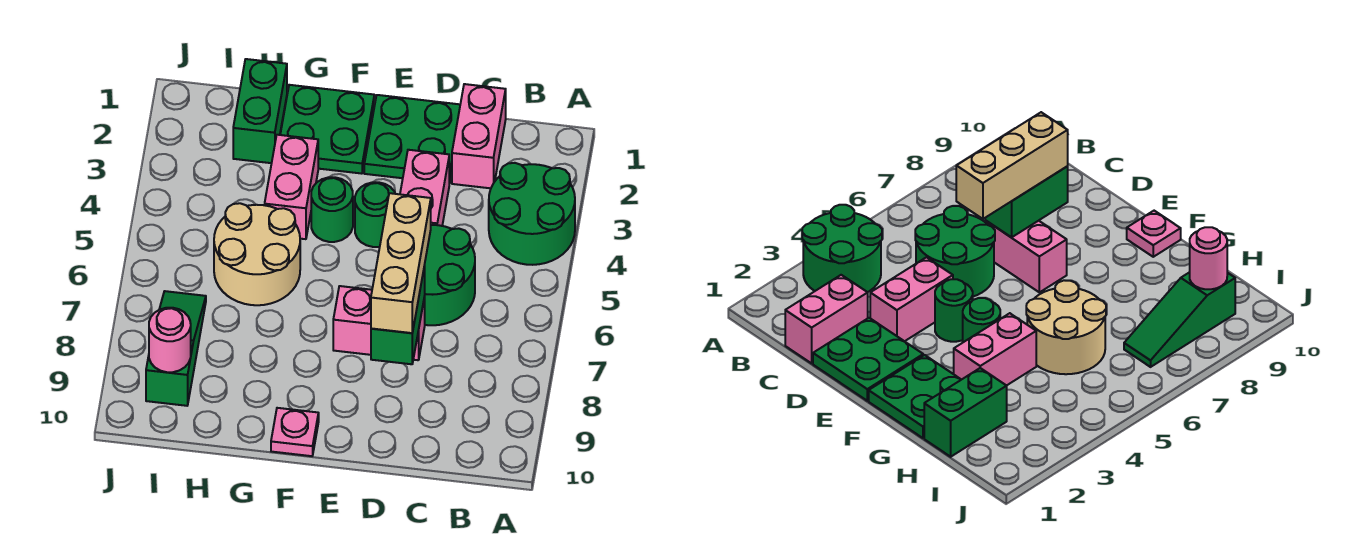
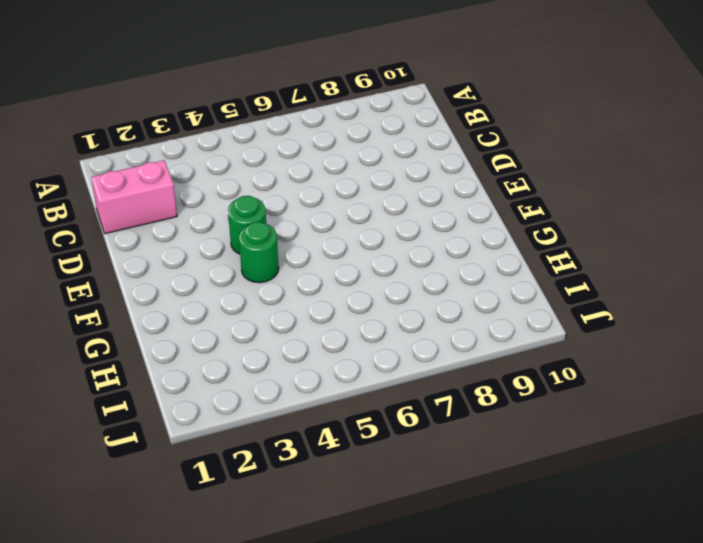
none -> green 2x2 round brick [489,163,575,265]
none -> green 2x2 round brick [424,225,475,325]
none -> green 2x2 plate [364,95,460,183]

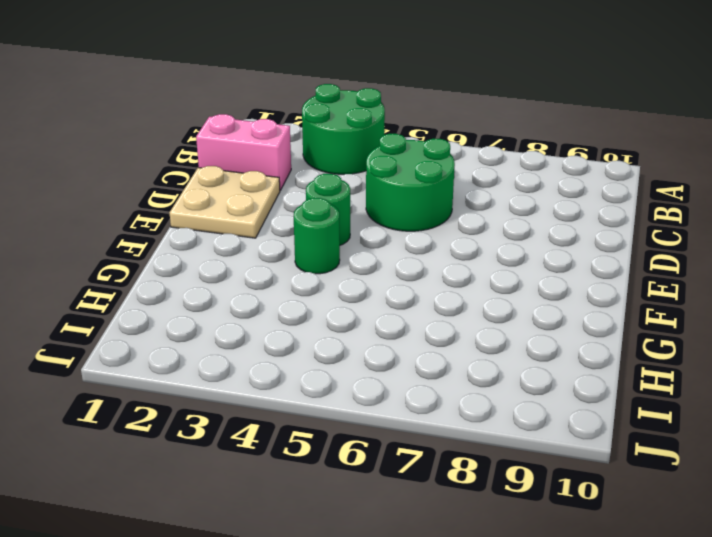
tan 2x2 plate [169,166,280,238] -> green 2x2 plate [364,95,460,183]
none -> pink 1x2 brick [400,150,449,226]
none -> pink 1x2 brick [333,286,425,360]
none -> green 2x2 plate [280,85,374,174]

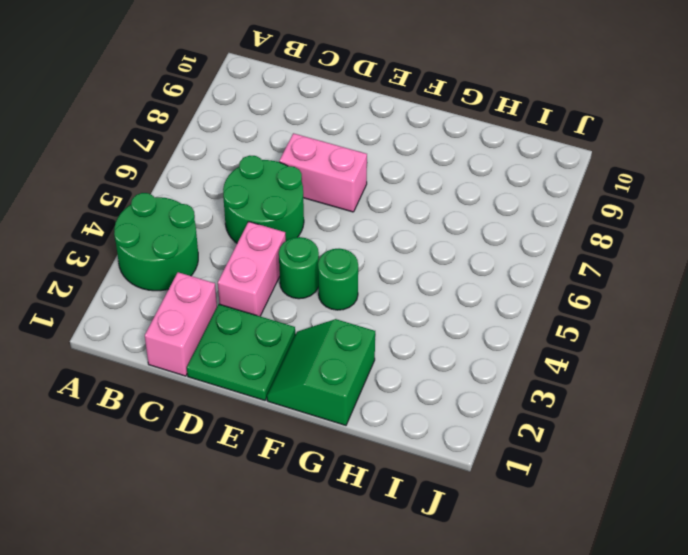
green 2x2 slope [267,319,375,425] -> green 2x2 plate [280,85,374,174]
none -> pink 1x1 plate [271,408,319,456]
none -> pink 1x2 brick [265,135,318,239]
none -> tan 2x2 round brick [214,203,300,305]

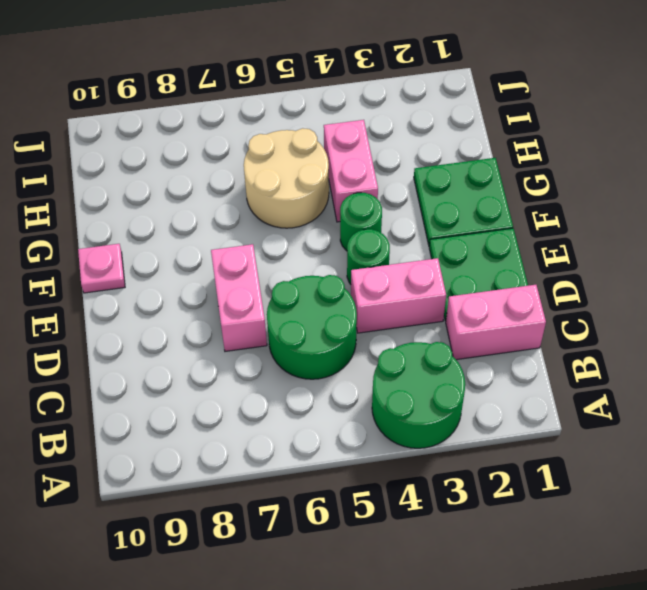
pink 1x2 brick [324,120,378,222] -> pink 1x2 brick turned to [265,135,318,239]
none -> green 1x2 brick [233,59,287,163]
none -> green 1x3 slope [146,291,206,406]
none -> green 1x2 brick [371,266,425,364]

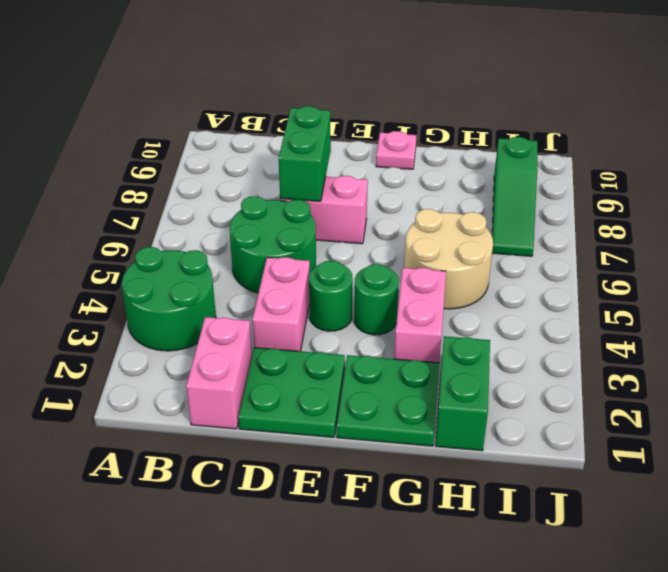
none -> pink 1x1 round brick [149,308,191,372]
none -> tan 1x3 brick [371,193,431,333]

